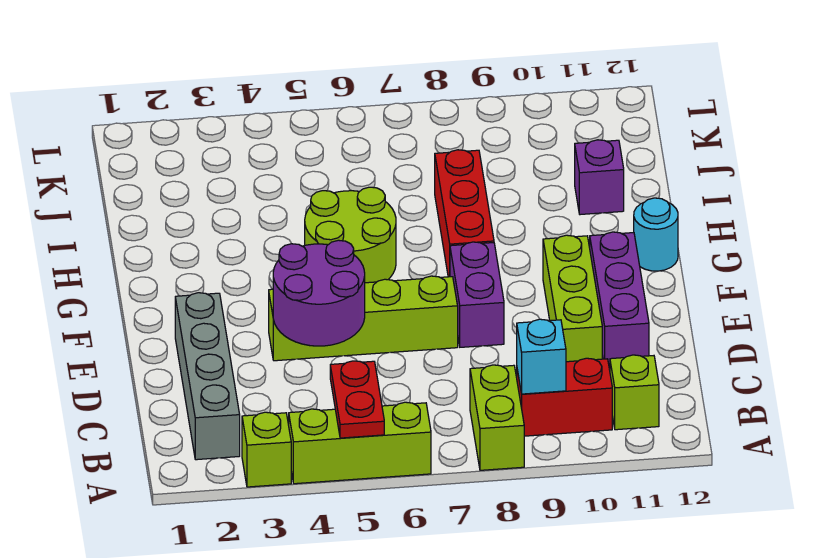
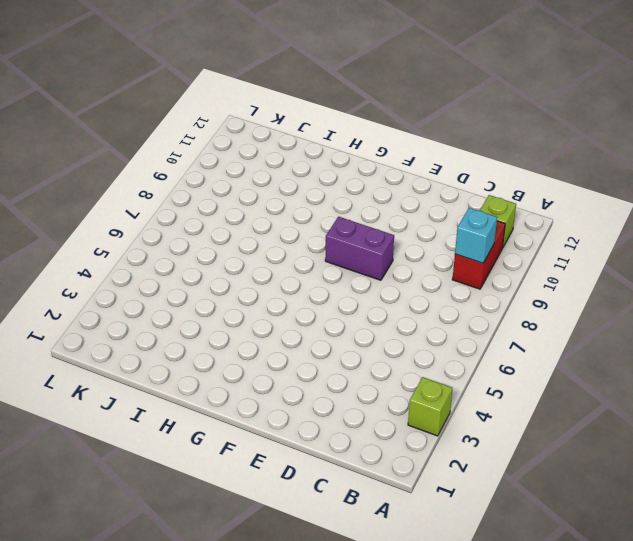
none -> lime 1x3 brick [289,402,431,484]
none -> lime 1x2 brick [470,365,524,470]
none -> grey 1x4 brick [175,293,240,460]

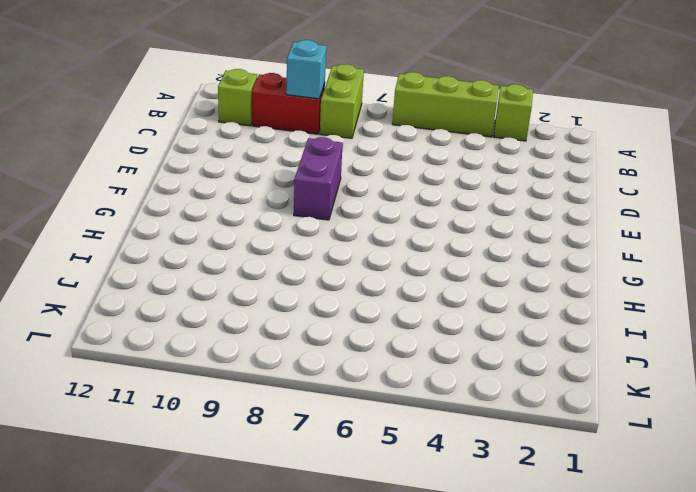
none -> grey 1x4 brick [175,293,240,460]
none -> lime 1x3 brick [543,235,602,362]
none -> purple 1x3 brick [590,232,649,368]

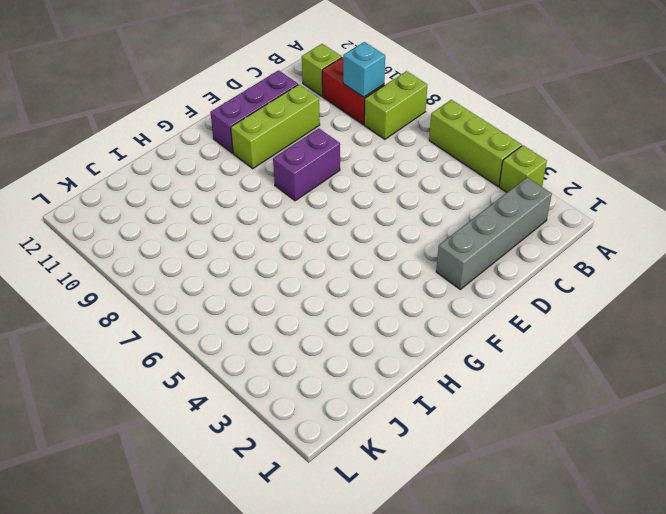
none -> lime 1x4 brick [269,276,458,361]
none -> lime 2x2 round brick [305,187,396,283]
none -> red 1x3 brick [435,150,494,277]

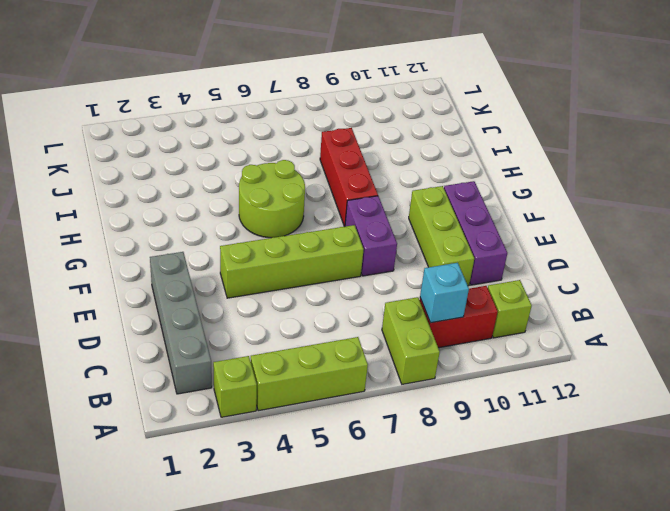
none -> cyan 1x1 round brick [634,198,678,271]
none -> purple 1x1 brick [575,140,624,215]
none -> red 1x2 plate [330,361,384,438]

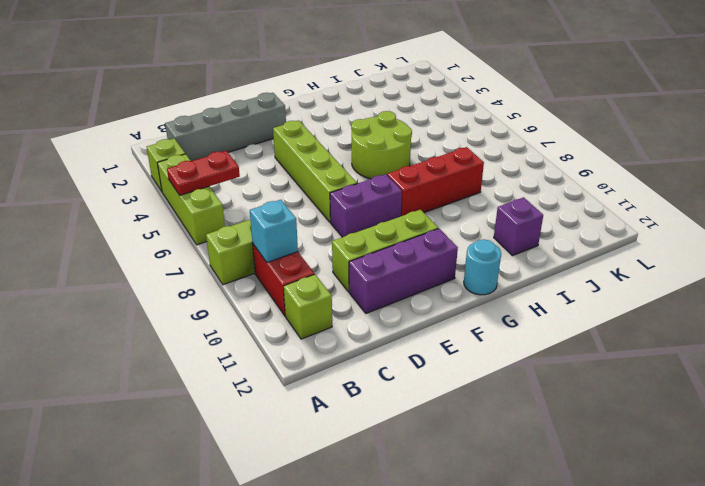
none -> purple 2x2 round brick [273,240,365,346]

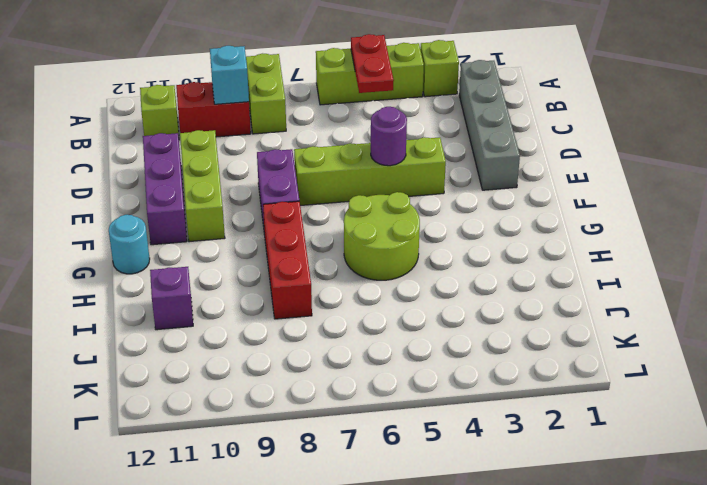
purple 1x1 round brick [371,107,407,166] -> purple 2x2 round brick [273,240,365,346]

